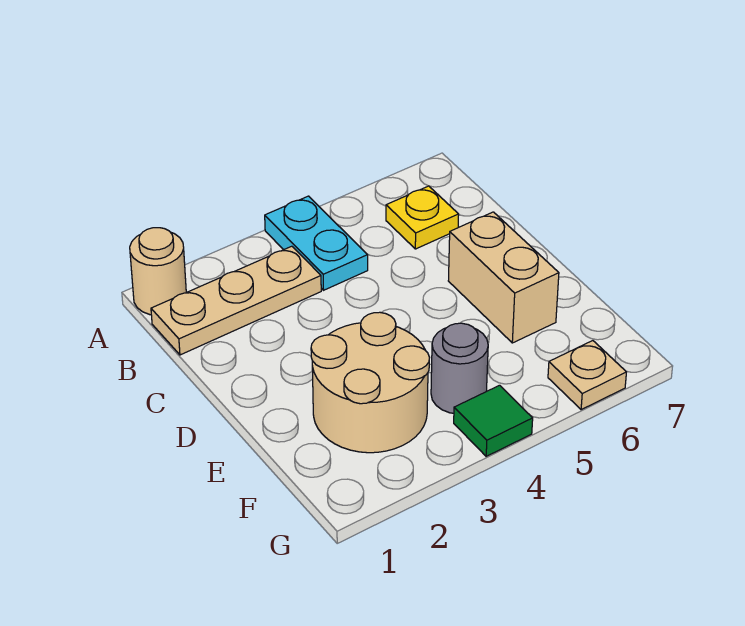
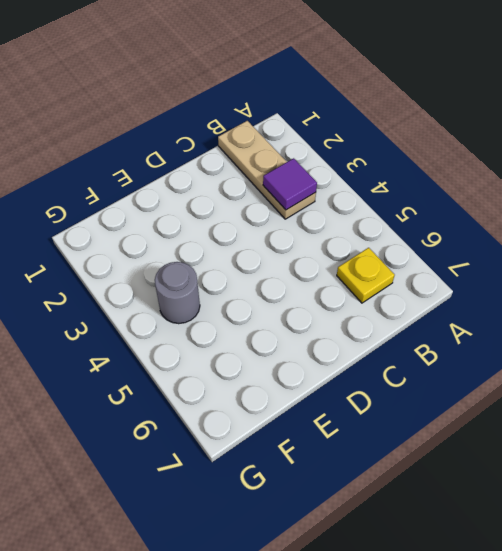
purple 1x1 tile [263,158,317,210] -> none
none -> tan 1x1 round brick [130,228,186,315]
none -> cyan 1x2 plate [265,196,368,290]

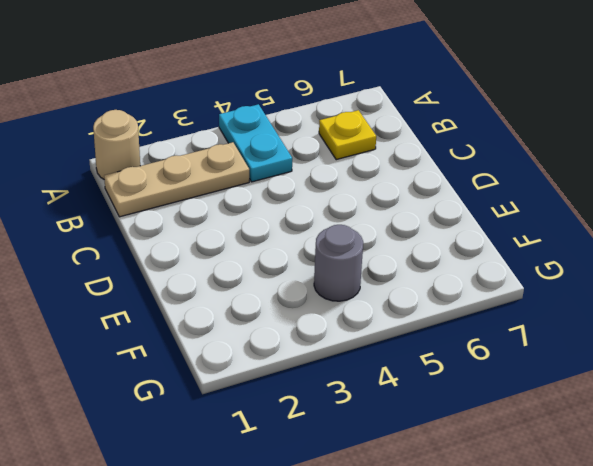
none -> tan 1x2 brick [448,212,559,343]
none -> tan 2x2 round brick [311,312,429,453]

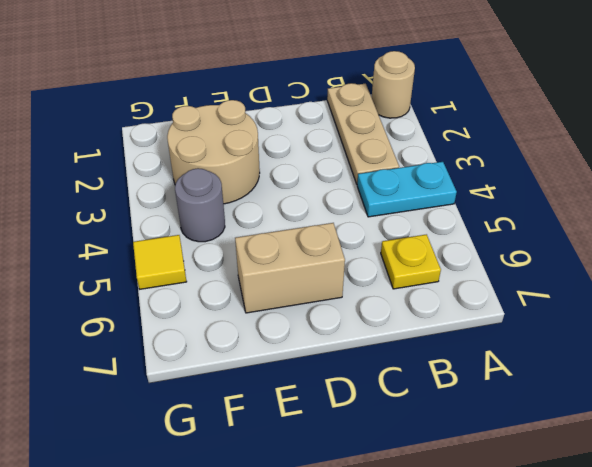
yellow 1x1 tile [133,235,187,289] -> none
none -> green 1x1 tile [454,385,533,456]
none -> tan 1x1 plate [548,341,626,410]

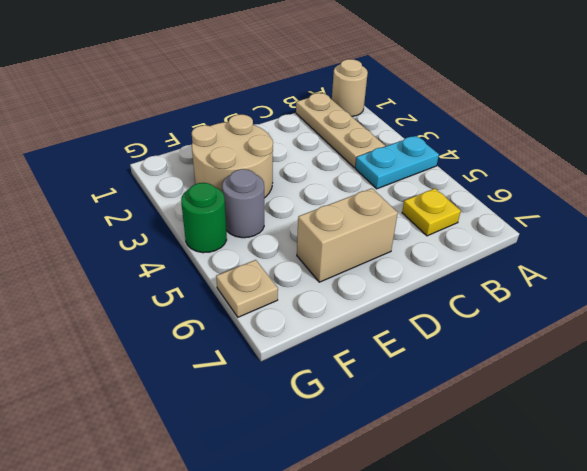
green 1x1 round brick [181,183,227,253] -> green 1x1 tile [454,385,533,456]

